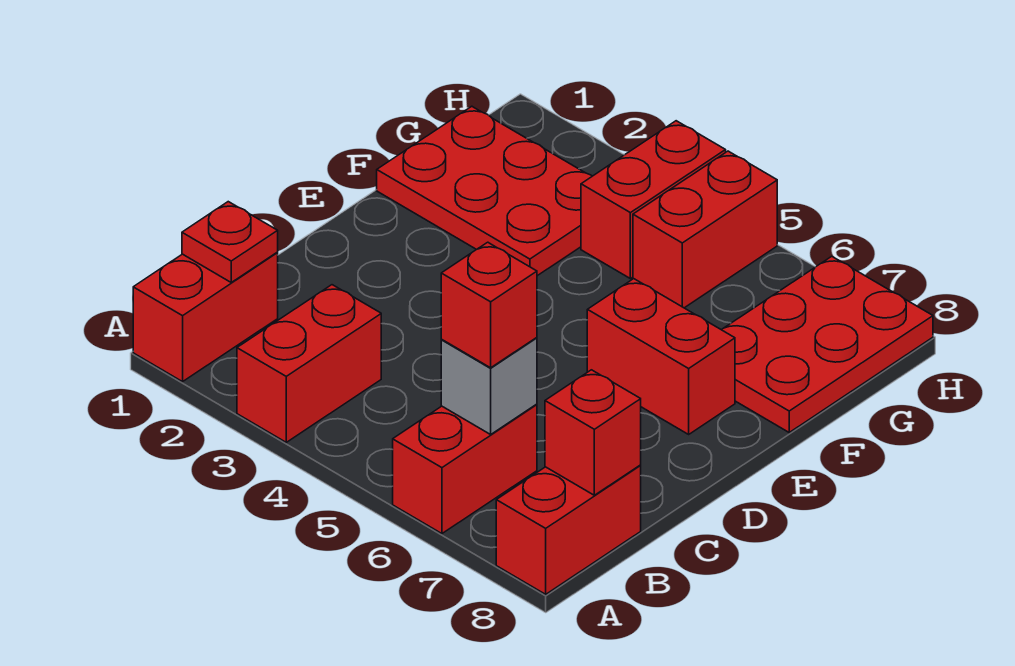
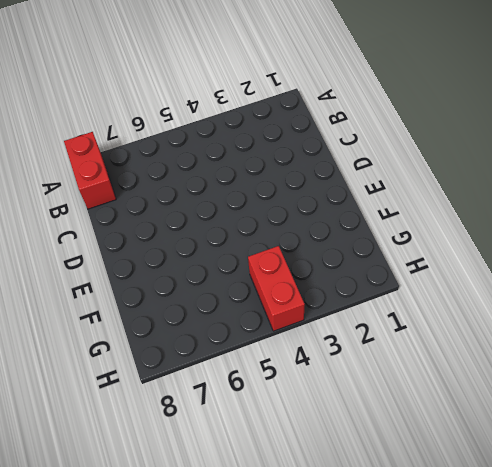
none -> red 1x2 brick [133,253,278,382]
none -> red 1x2 brick [237,285,381,442]
none -> red 1x2 brick [393,404,537,534]

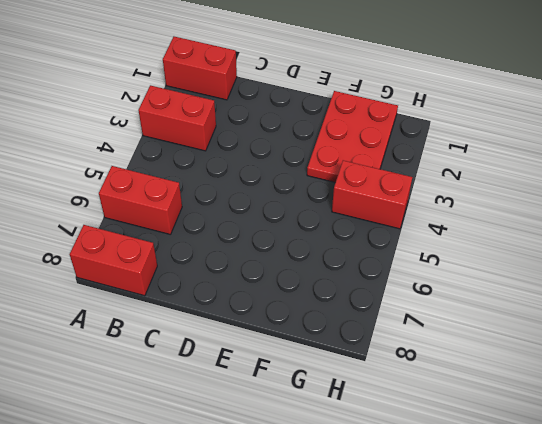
none -> red 1x2 brick [587,279,735,434]
none -> red 2x3 plate [722,256,933,432]
none -> red 1x2 brick [633,151,777,308]

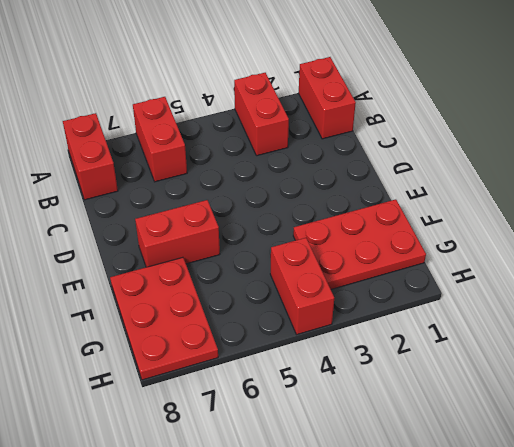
none -> red 1x2 brick [633,151,777,308]
none -> red 1x1 plate [182,202,278,282]
none -> grey 1x1 brick [441,338,537,434]

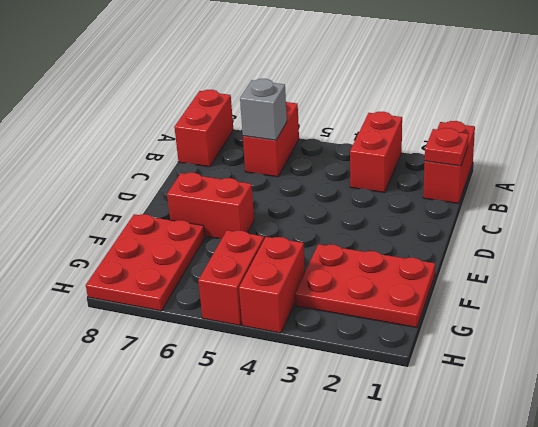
none -> red 1x1 brick [545,370,641,495]
none -> red 1x1 brick [441,242,537,368]

